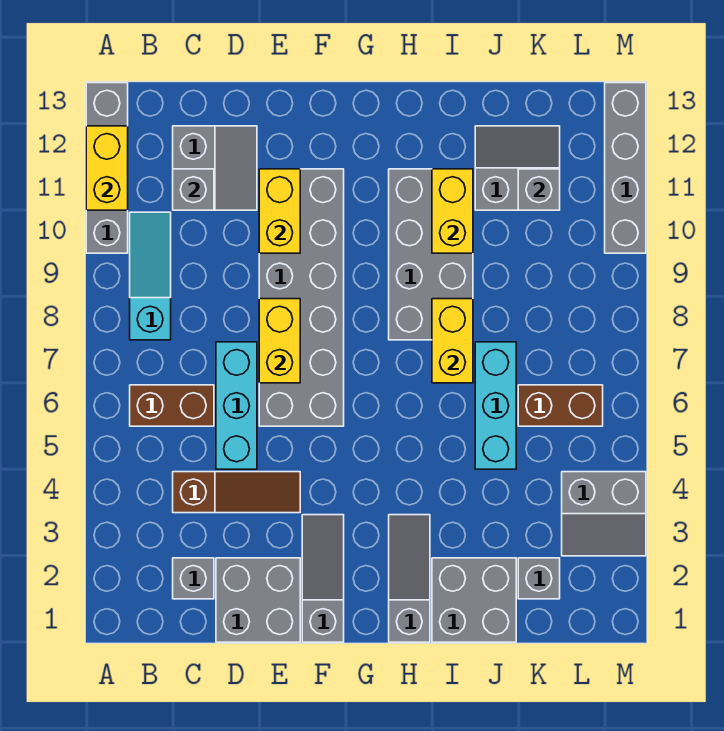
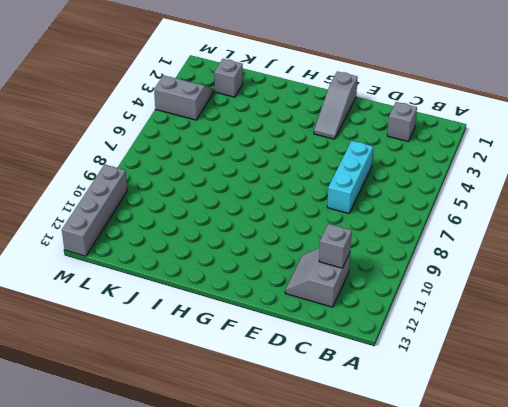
none -> grey 1x4 brick [86,83,128,253]
none -> brown 1x2 brick [130,385,214,426]
none -> cyan 1x3 slope [130,212,171,340]

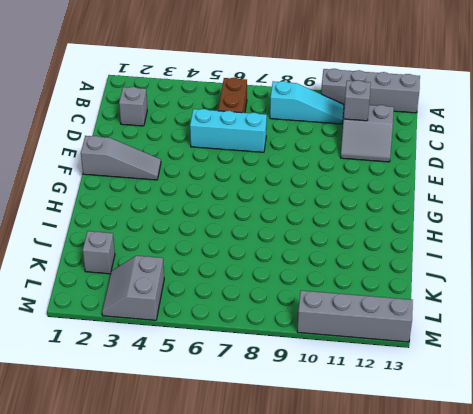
none -> brown 1x3 slope [173,472,300,513]
none -> grey 2x2 brick [216,558,300,642]
none -> grey 2x6 brick [259,169,344,426]

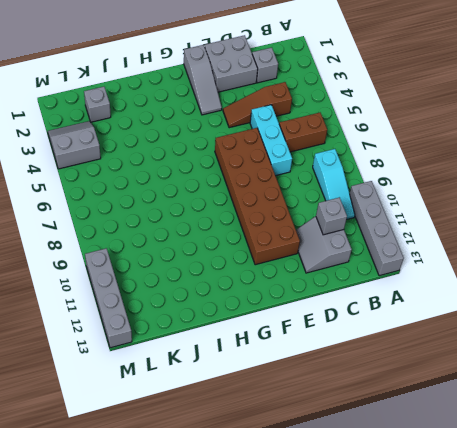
brown 2x6 brick [215,128,300,265] -> grey 2x6 brick [259,169,344,426]
none -> grey 1x3 slope [389,515,430,642]
none -> grey 2x4 brick [389,169,473,340]
none -> grey 2x2 brick [432,558,516,642]

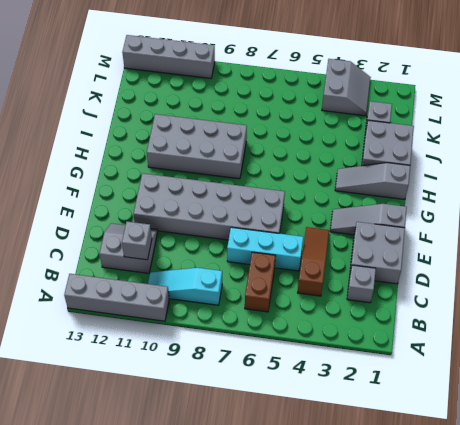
none -> cyan 1x3 brick [475,342,516,469]
none -> grey 2x2 slope [475,126,560,210]
none -> brown 1x2 brick [518,385,603,426]

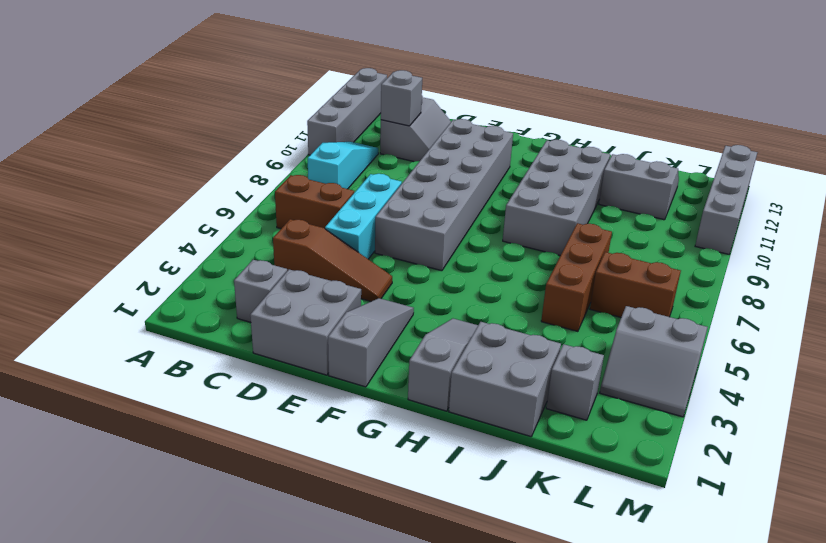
brown 1x3 brick [541,223,612,331] -> cyan 1x3 brick [475,342,516,469]
none -> yellow 1x2 brick [86,126,128,210]
none -> yellow 1x2 brick [259,299,300,383]
none -> yellow 1x2 brick [259,169,300,253]

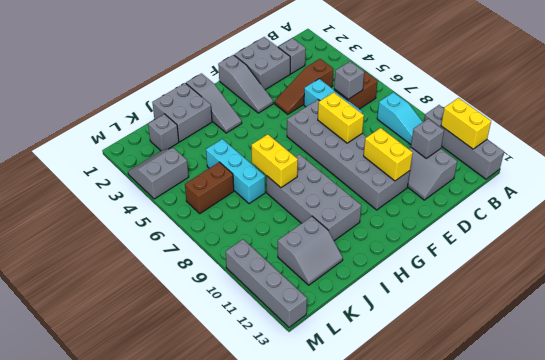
grey 1x1 brick [334,61,364,99] -> grey 1x1 brick moved to [518,169,560,210]
none -> yellow 1x2 brick [432,169,473,253]

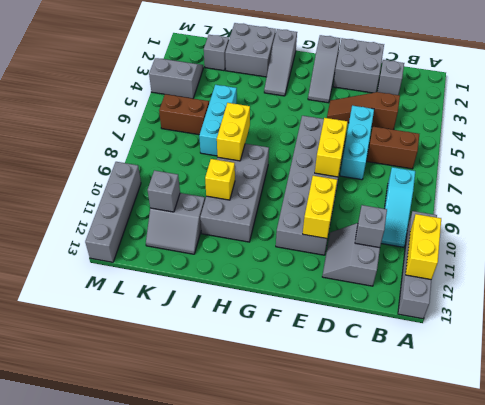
yellow 1x1 brick [205,159,235,200] -> yellow 1x2 brick [432,169,473,253]

